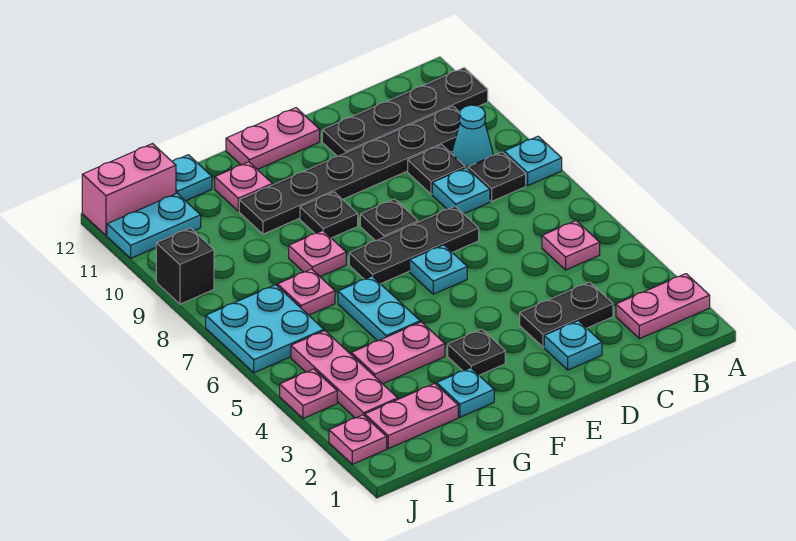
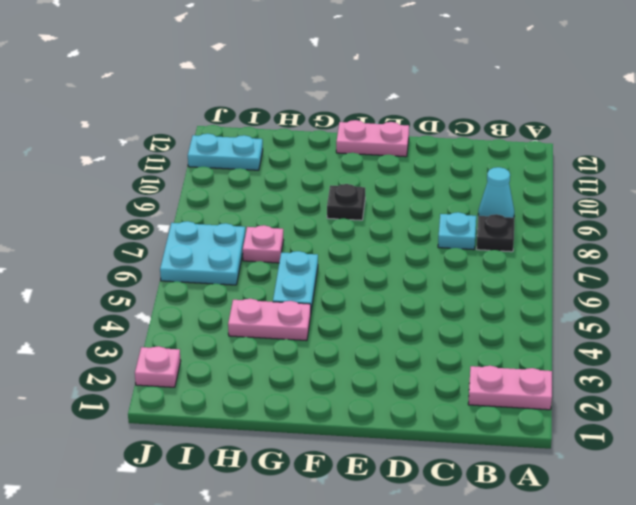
none -> cyan 1x1 plate [504,136,562,186]
none -> black 1x4 plate [322,68,488,157]
none -> pink 1x1 plate [542,221,600,270]
none -> black 1x6 plate [239,106,460,234]

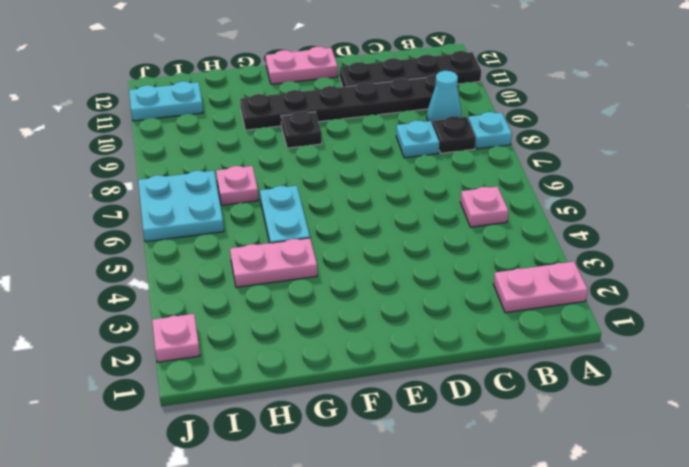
none -> black 1x2 plate [520,282,613,347]
none -> black 1x1 plate [408,145,465,194]
none -> cyan 1x1 plate [544,321,602,370]
none -> black 1x3 plate [349,206,479,284]

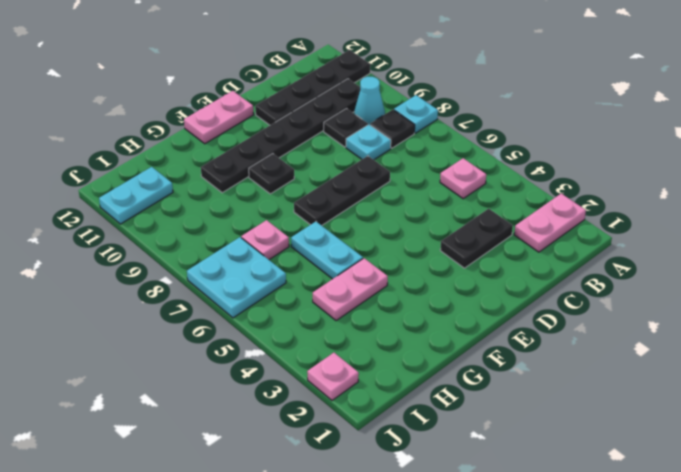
none -> cyan 1x1 plate [544,321,602,370]
none -> cyan 1x1 plate [410,245,467,294]
none -> black 1x1 plate [360,199,418,241]
none -> black 1x1 plate [448,329,505,375]

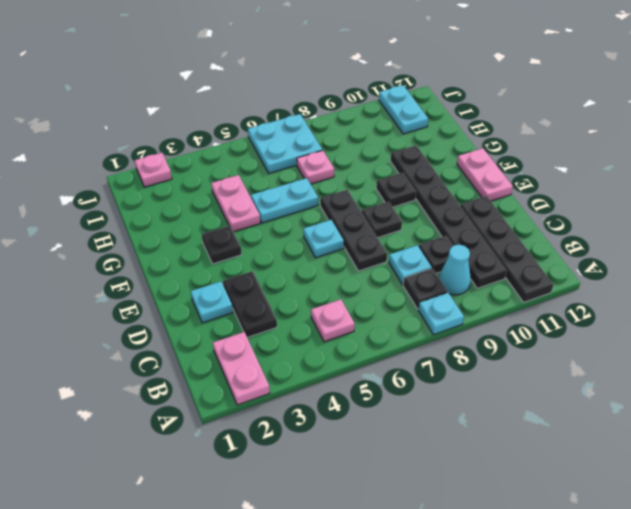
none -> cyan 1x1 plate [437,368,494,417]
none -> pink 1x1 plate [289,231,346,276]
none -> pink 1x1 plate [215,162,272,211]
none -> pink 1x2 plate [365,383,458,449]

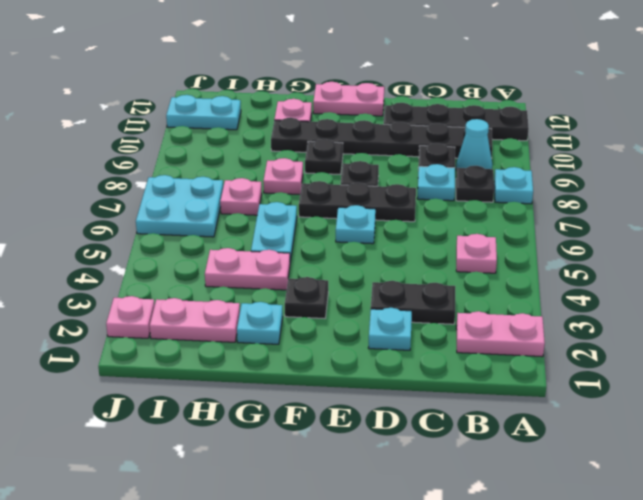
none -> cyan 1x1 plate [172,155,212,201]
none -> pink 1x3 plate [291,331,398,418]
none -> pink 1x2 brick [82,144,176,235]
none -> pink 1x1 plate [280,369,337,419]

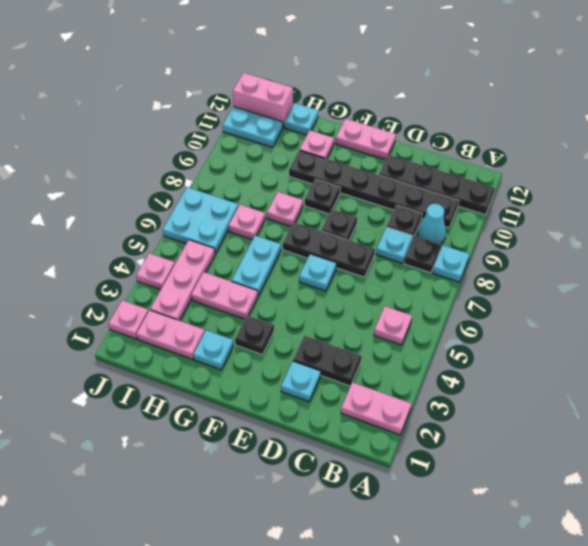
none -> black 1x1 brick [156,228,214,304]

